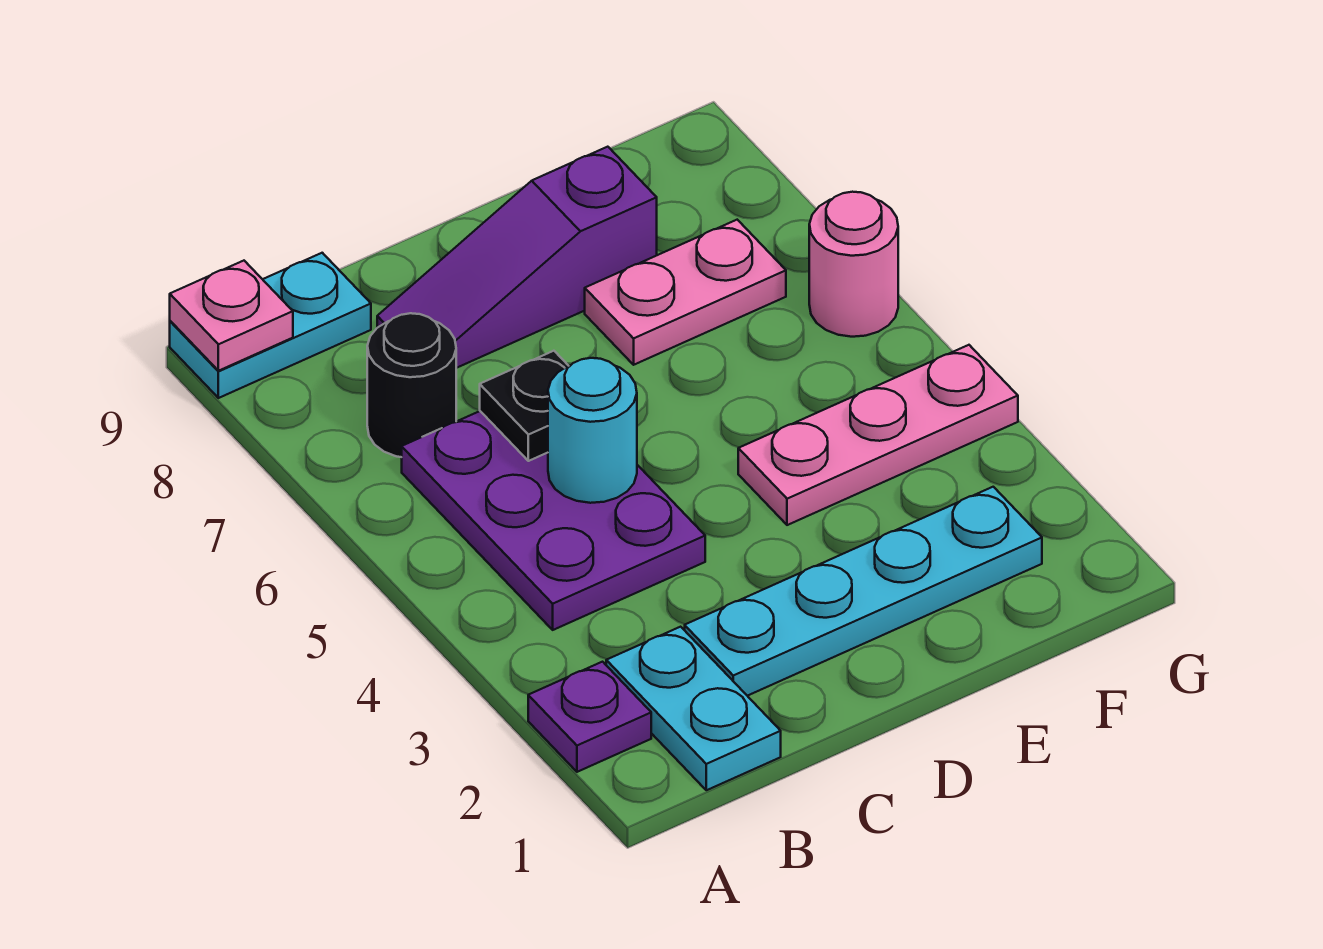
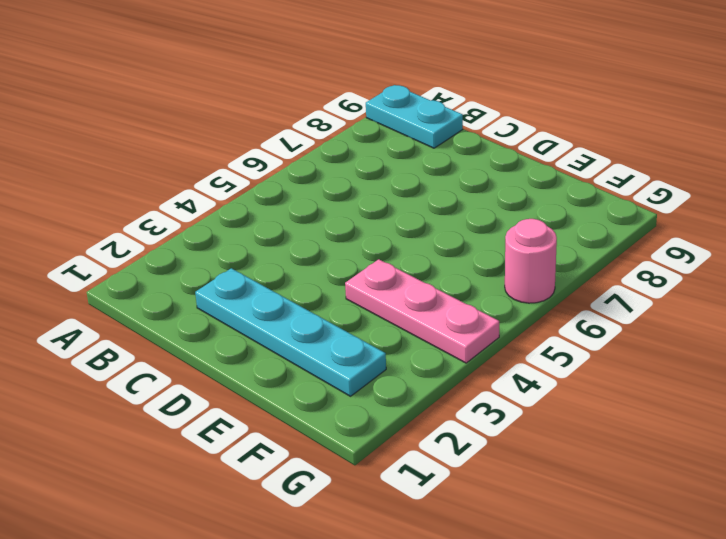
none -> purple 1x1 plate [528,662,651,772]
none -> cyan 1x2 plate [606,627,781,790]
none -> purple 2x3 plate [402,411,705,630]

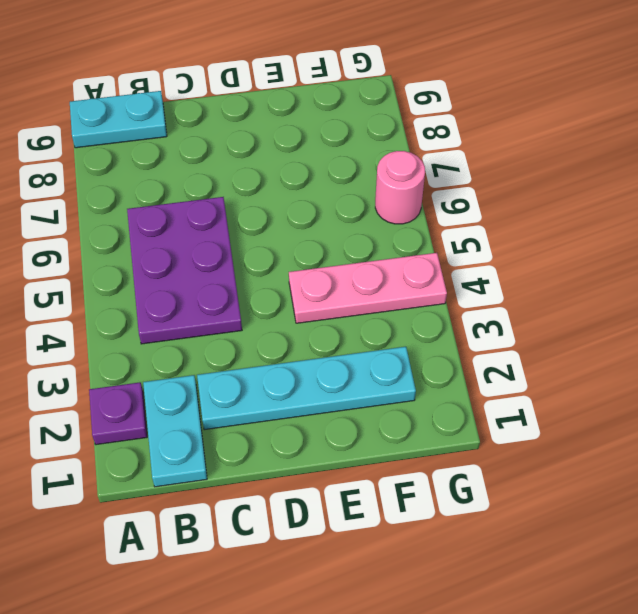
none -> black 1x1 round brick [367,313,456,457]
none -> purple 1x3 slope [377,147,657,368]
none -> pink 1x2 plate [585,220,786,365]

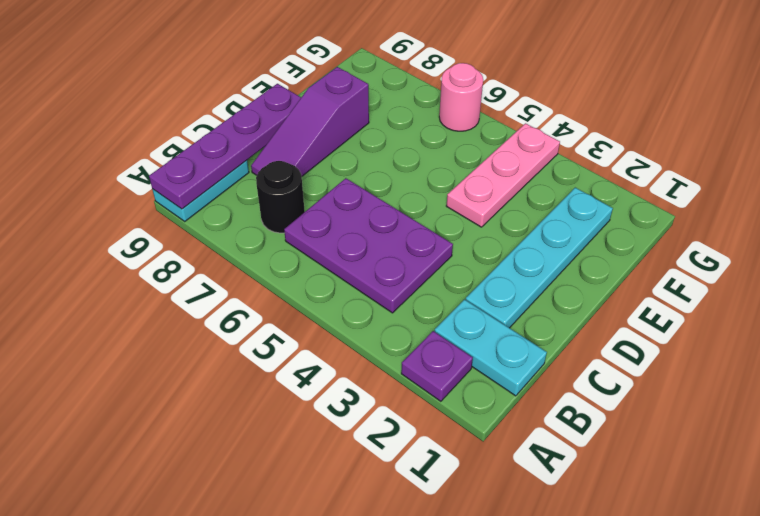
purple 1x4 plate [149,84,301,209] -> pink 1x1 plate [170,261,293,371]
none -> pink 1x2 plate [585,220,786,365]
none -> cyan 1x1 round brick [548,358,637,503]
none -> black 1x1 plate [480,351,568,461]

